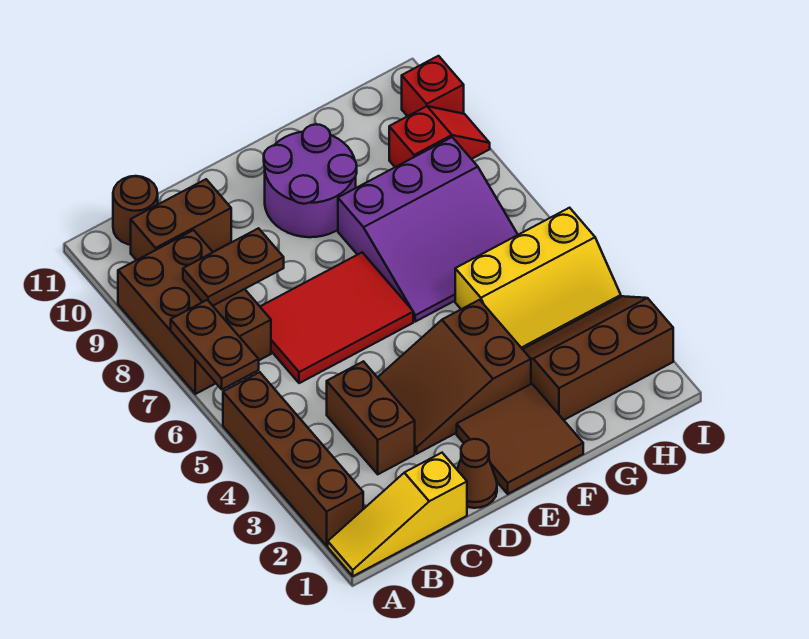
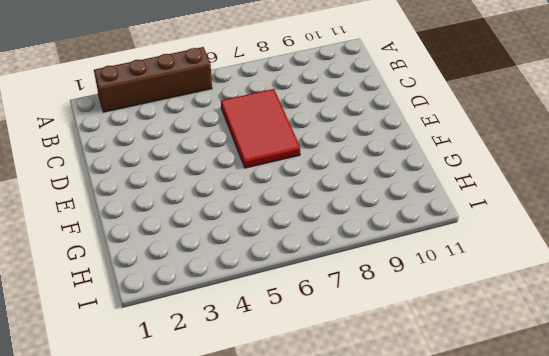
none -> yellow 1x3 slope [328,453,467,576]
none -> brown 2x3 brick [118,230,271,394]
none -> brown 1x2 brick [131,179,231,260]

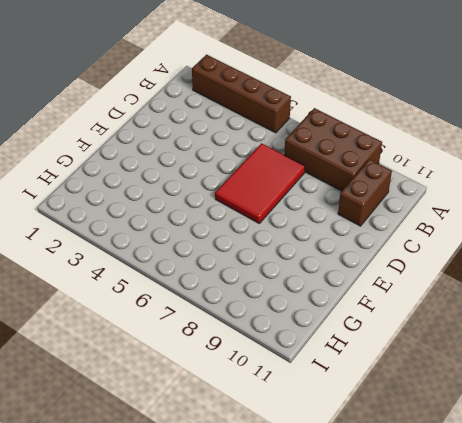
none -> yellow 1x3 slope [328,453,467,576]
none -> brown 1x1 round brick [113,176,158,245]
none -> brown 1x2 brick [327,361,415,474]

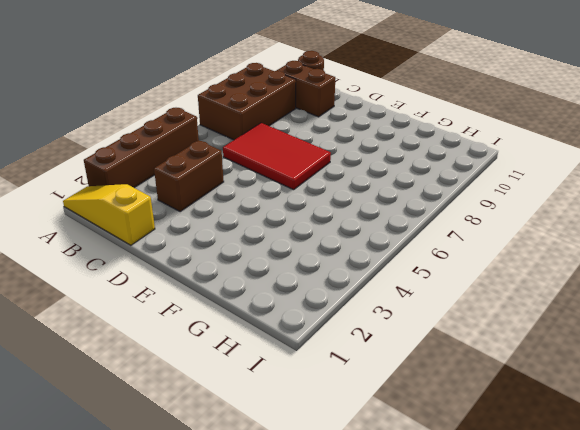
none -> brown 1x1 cone [457,439,497,508]
none -> brown 2x3 slope [378,300,531,454]
none -> brown 2x2 tile [457,384,583,494]

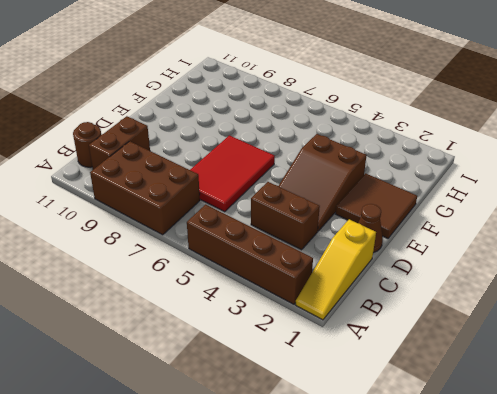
none -> purple 2x2 round brick [264,124,357,237]
none -> purple 3x3 slope [338,137,518,322]
none -> brown 2x3 slope [523,296,673,420]

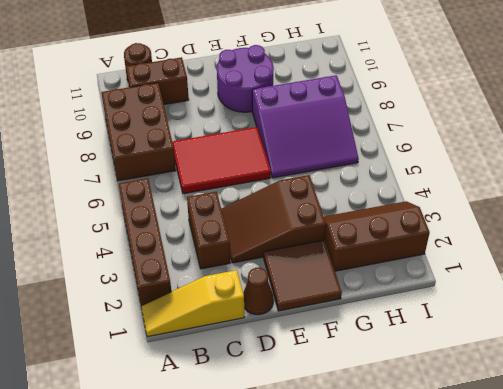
none -> yellow 2x3 slope [455,208,621,349]
none -> red 1x2 slope [389,106,490,167]
none -> red 1x1 brick [402,56,464,116]

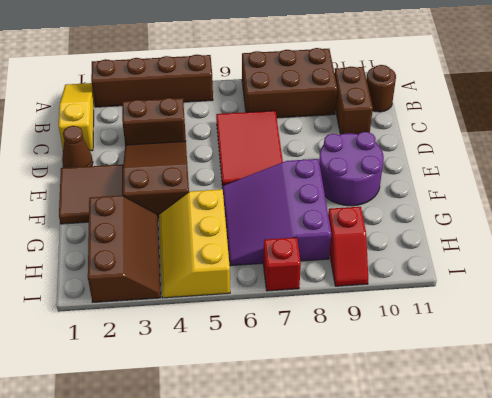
red 1x1 brick [263,237,301,291] -> red 1x1 brick moved to [402,56,464,116]
none -> brown 1x2 plate [171,300,259,389]
none -> brown 1x2 plate [183,228,284,306]

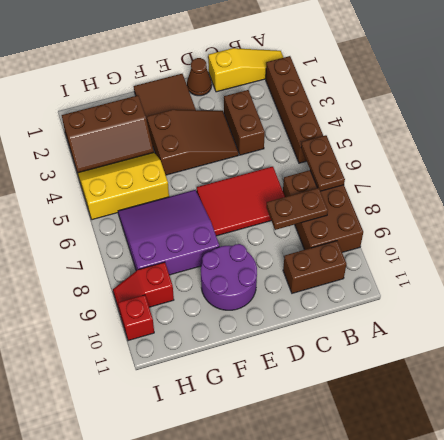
none -> brown 1x1 round brick [113,176,158,245]

